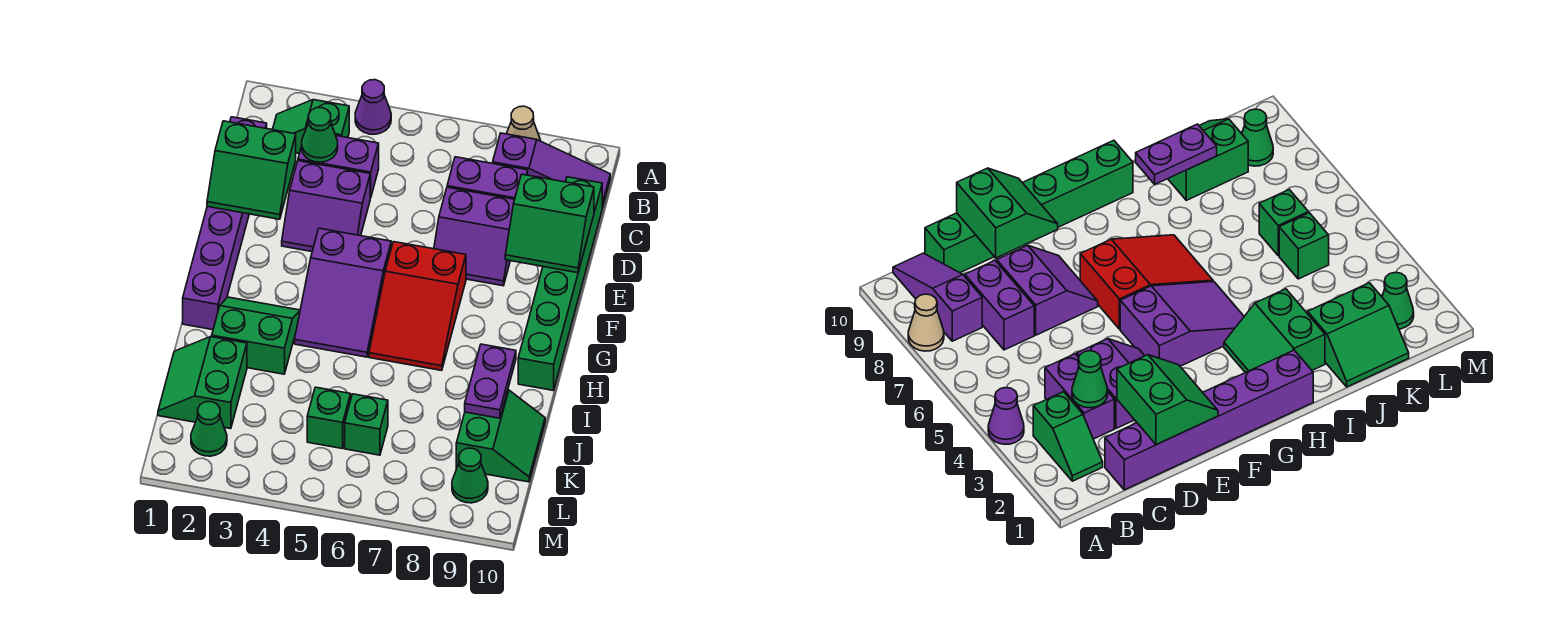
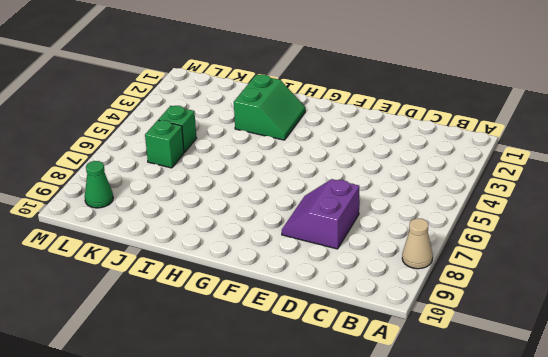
none -> purple 1x1 cone [355,80,391,134]
none -> green 1x2 slope [273,100,349,154]
none -> purple 1x3 slope [493,133,610,207]

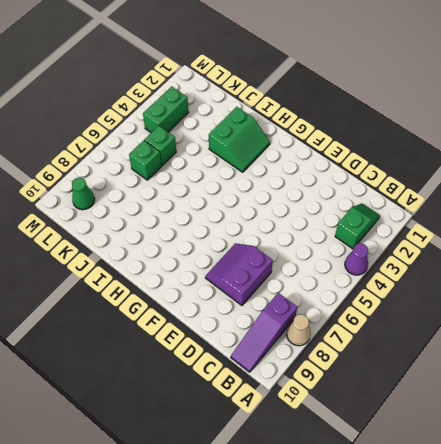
green 1x2 brick [143,86,189,133] -> none
none -> purple 1x6 brick [183,117,267,330]
none -> purple 1x2 brick [298,136,379,198]
none -> purple 1x2 brick [447,157,528,199]

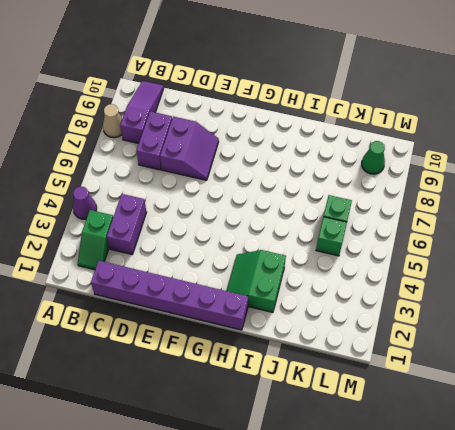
none -> green 1x6 brick [518,177,602,391]
none -> purple 2x2 slope [282,161,370,252]
none -> purple 2x3 slope [295,228,391,357]

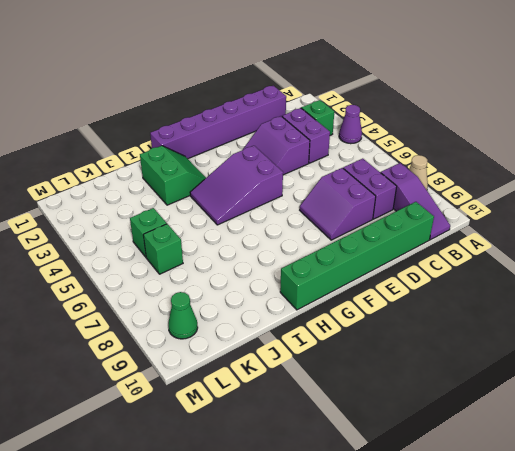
none -> red 2x3 slope [369,242,466,371]
none -> green 2x2 slope [158,337,247,429]
none -> green 2x2 slope [456,390,545,482]

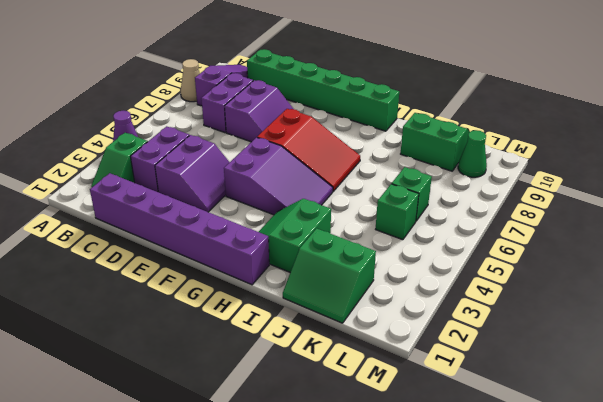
none -> green 1x1 cone [191,402,227,456]
none -> green 1x1 cone [302,108,338,162]
none -> green 2x2 slope [207,121,296,219]

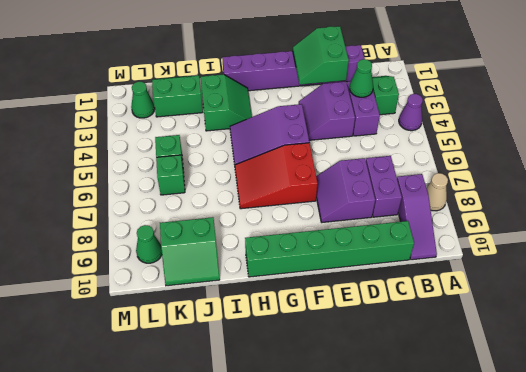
none -> green 2x2 slope [505,174,594,273]
none -> purple 1x2 plate [465,344,516,418]

